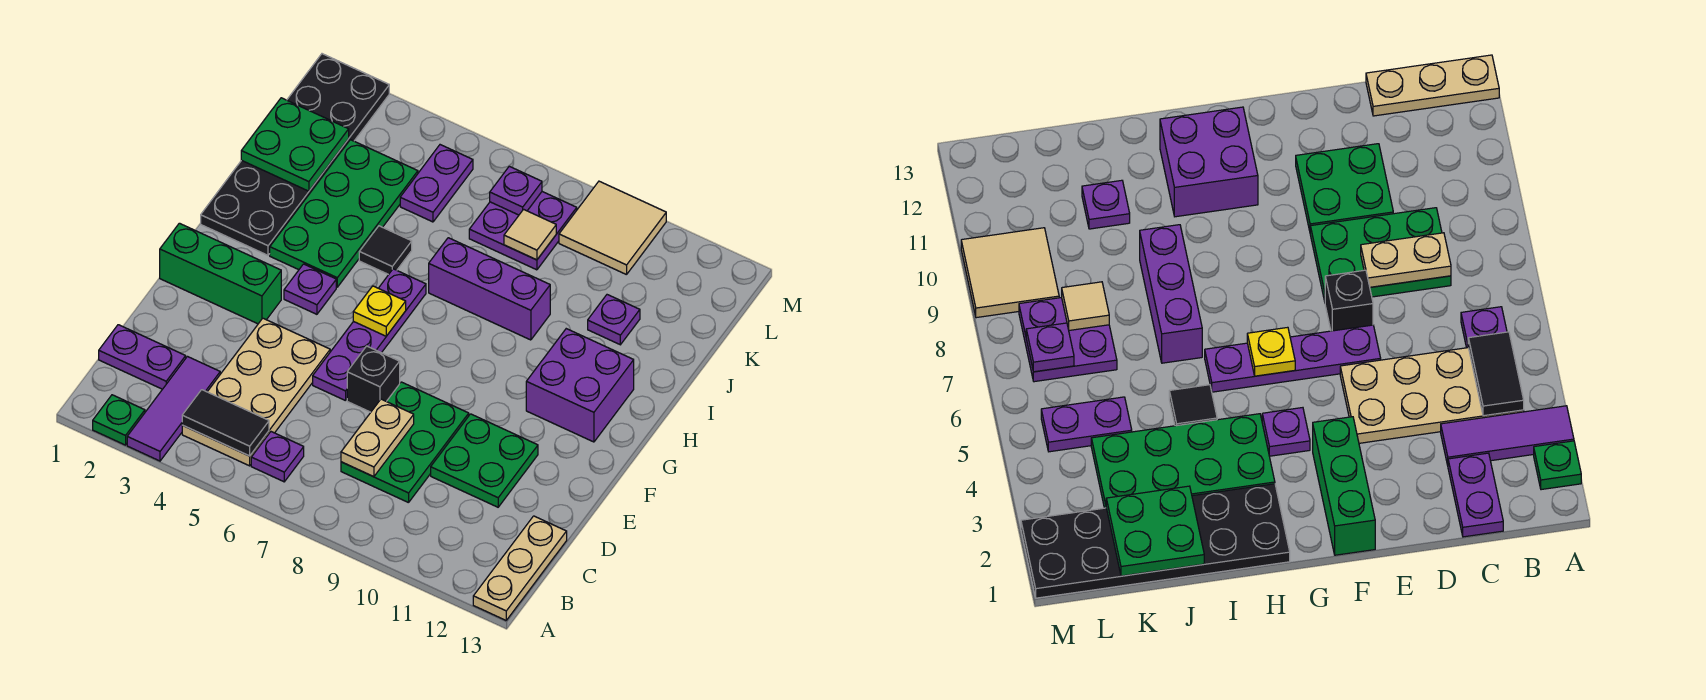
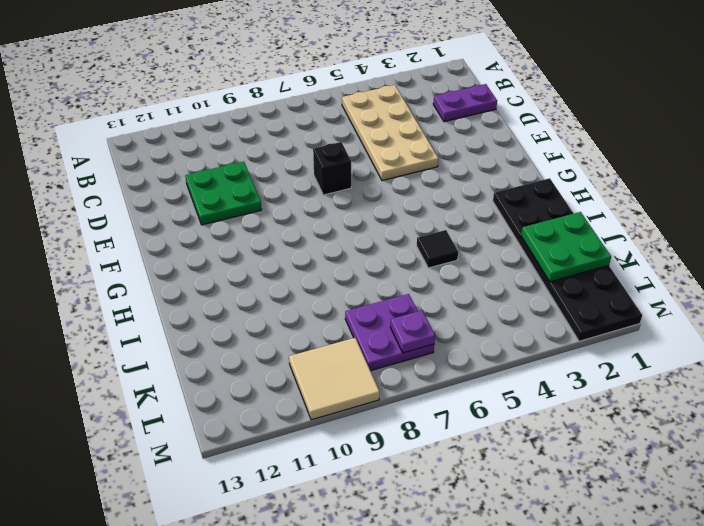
none -> green 1x1 plate [93,395,145,445]
none -> purple 1x3 tile [127,357,220,461]
none -> tan 1x3 plate [473,516,567,620]

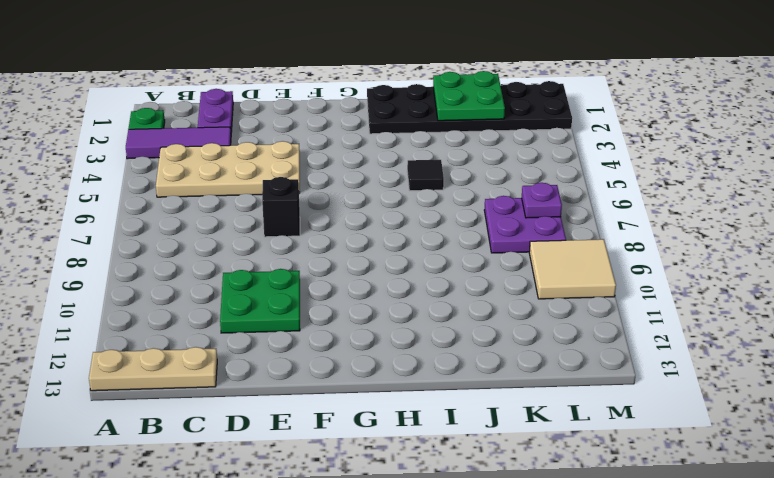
none -> purple 1x1 plate [251,432,304,482]
none -> green 2x3 plate [341,382,469,503]
none -> purple 1x4 plate [313,269,426,401]

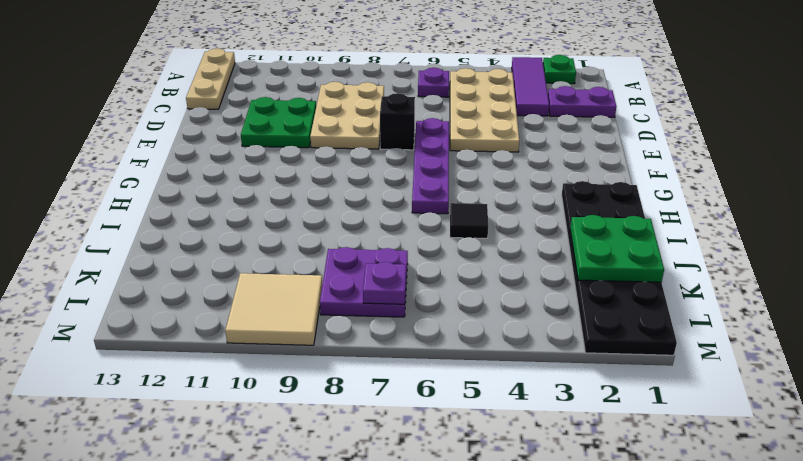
tan 2x3 plate [310,82,384,149] -> green 2x3 plate [341,382,469,503]
none -> green 1x3 brick [160,223,281,324]
none -> purple 1x1 plate [284,264,336,314]
none -> purple 2x2 brick [526,329,634,442]

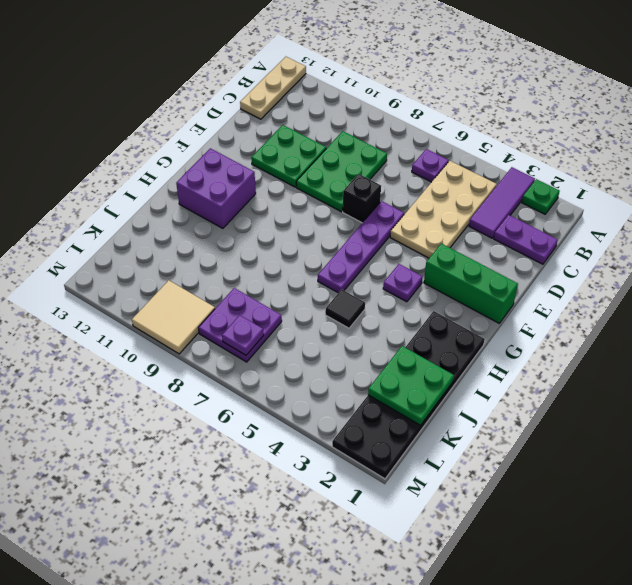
none -> green 2x4 plate [270,140,418,287]
none -> purple 1x3 brick [429,238,550,340]
none -> purple 1x1 plate [588,295,640,345]

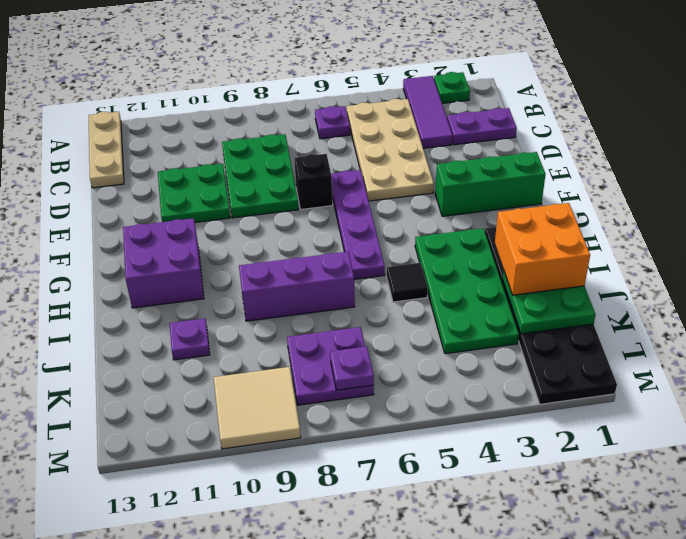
orange 2x2 brick [495,203,590,295] -> none
none -> purple 1x1 plate [284,264,336,314]
none -> purple 1x2 plate [400,145,473,222]
none -> black 1x2 tile [182,390,269,456]

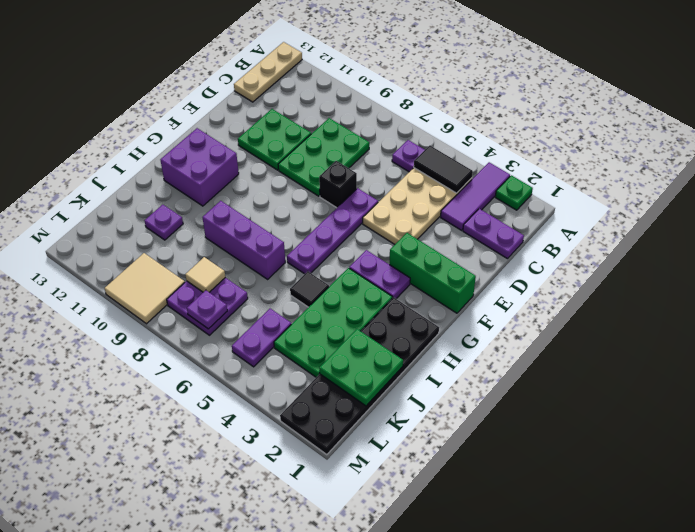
purple 1x2 plate [349,250,410,299] -> purple 1x1 plate [284,264,336,314]
none -> tan 1x2 plate [341,399,414,477]
none -> yellow 1x1 plate [353,286,406,336]

